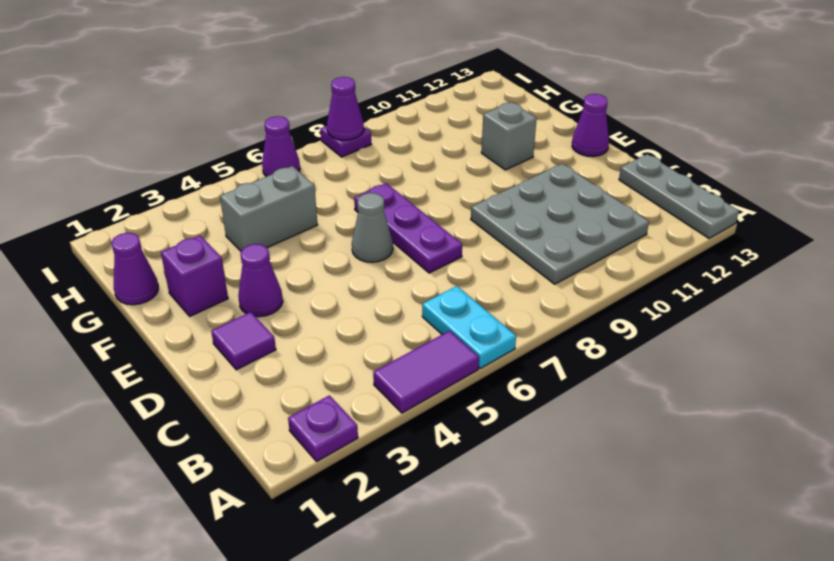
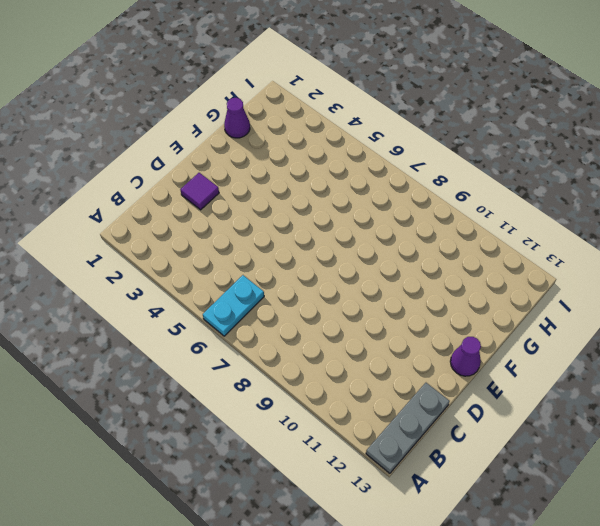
none -> purple 1x1 plate [288,395,358,461]
none -> purple 1x2 tile [373,331,479,413]
none -> grey 3x3 plate [471,164,649,284]

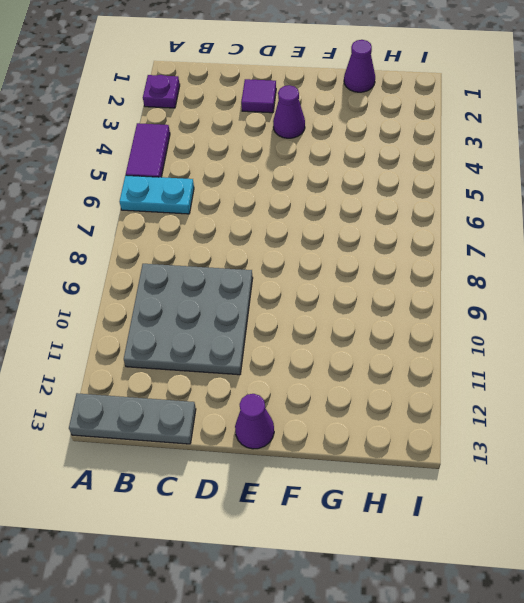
none -> purple 1x3 plate [354,183,462,273]
none -> grey 1x1 cone [352,193,393,262]
none -> purple 1x1 brick [161,235,228,316]

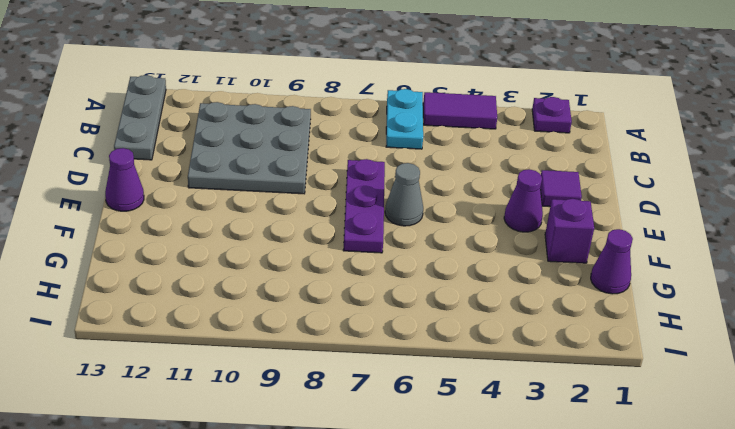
none -> grey 1x1 brick [481,102,537,170]
none -> grey 1x2 brick [220,166,318,251]
none -> purple 1x1 cone [262,116,300,177]

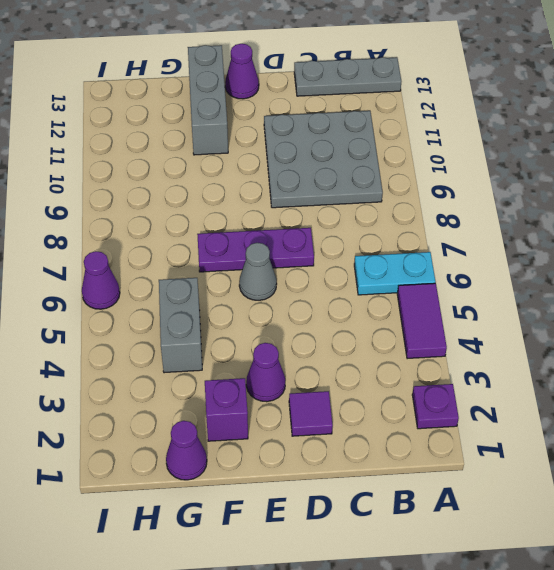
grey 1x3 brick [188,45,228,155] -> grey 1x1 brick [481,102,537,170]
none -> purple 1x1 plate [320,126,371,157]
none -> purple 1x1 cone [327,77,364,140]

